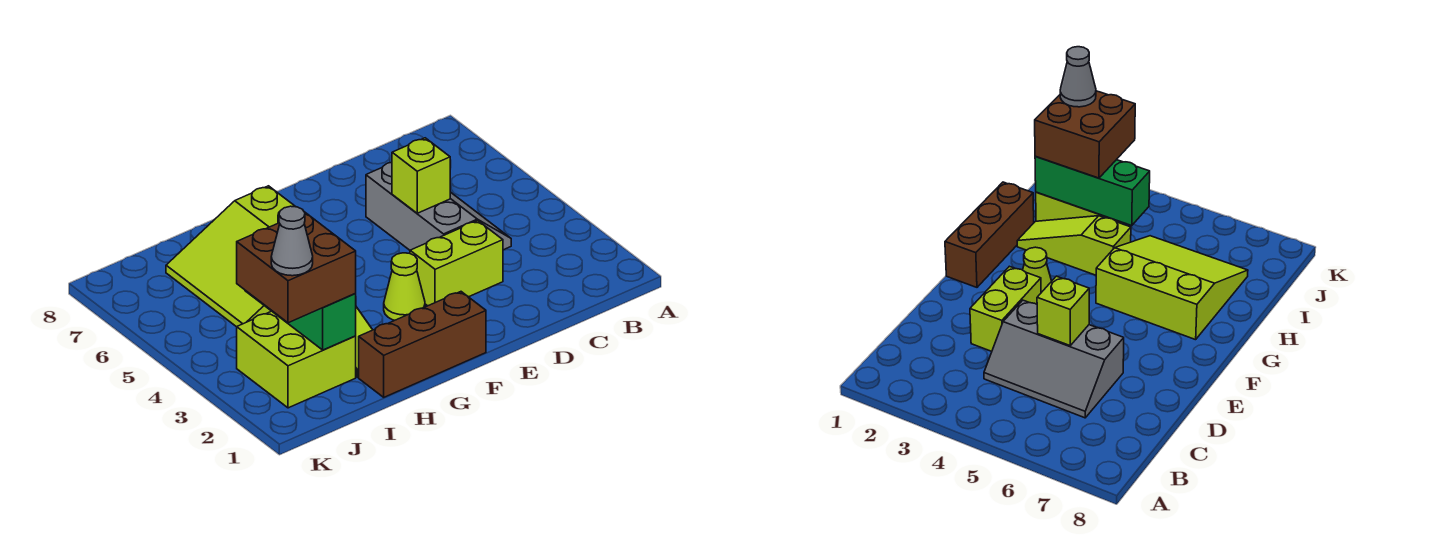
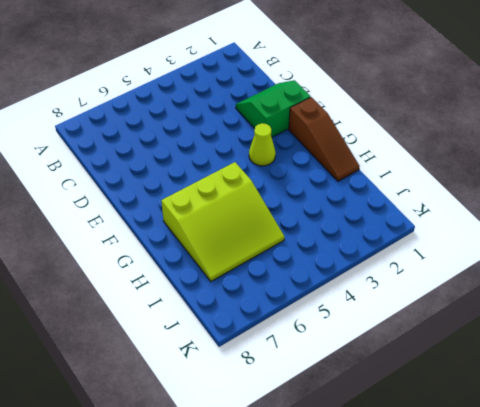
green 2x2 slope [236,80,310,137] -> none
brown 1x3 slope [289,97,360,181] -> brown 1x3 brick [359,292,486,397]
none -> grey 2x3 slope [366,162,511,250]
none -> lime 1x2 brick [410,221,503,306]

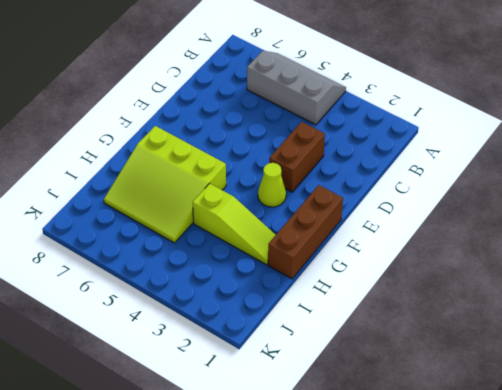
grey 2x3 slope [247,51,346,125] -> grey 2x3 slope moved to [366,162,511,250]
brown 1x2 brick [269,122,325,192] -> lime 1x2 brick [410,221,503,306]
none -> lime 2x2 brick [237,311,356,408]
none -> lime 1x1 brick [392,138,450,213]

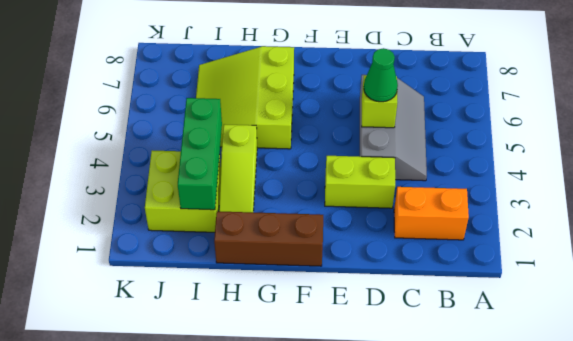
orange 1x2 brick [394,187,469,240] -> none
green 1x1 cone [364,48,398,102] -> none
none -> lime 1x1 cone [384,253,425,320]
none -> brown 2x2 brick [237,213,356,323]

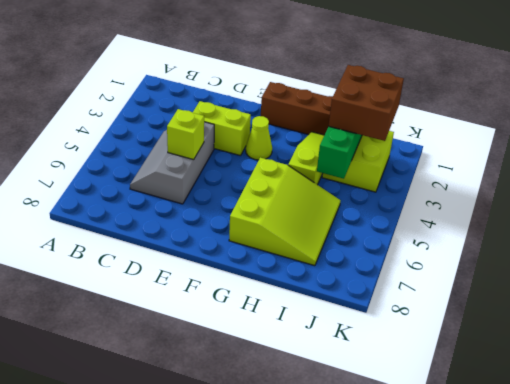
none -> grey 1x1 cone [271,206,313,276]

